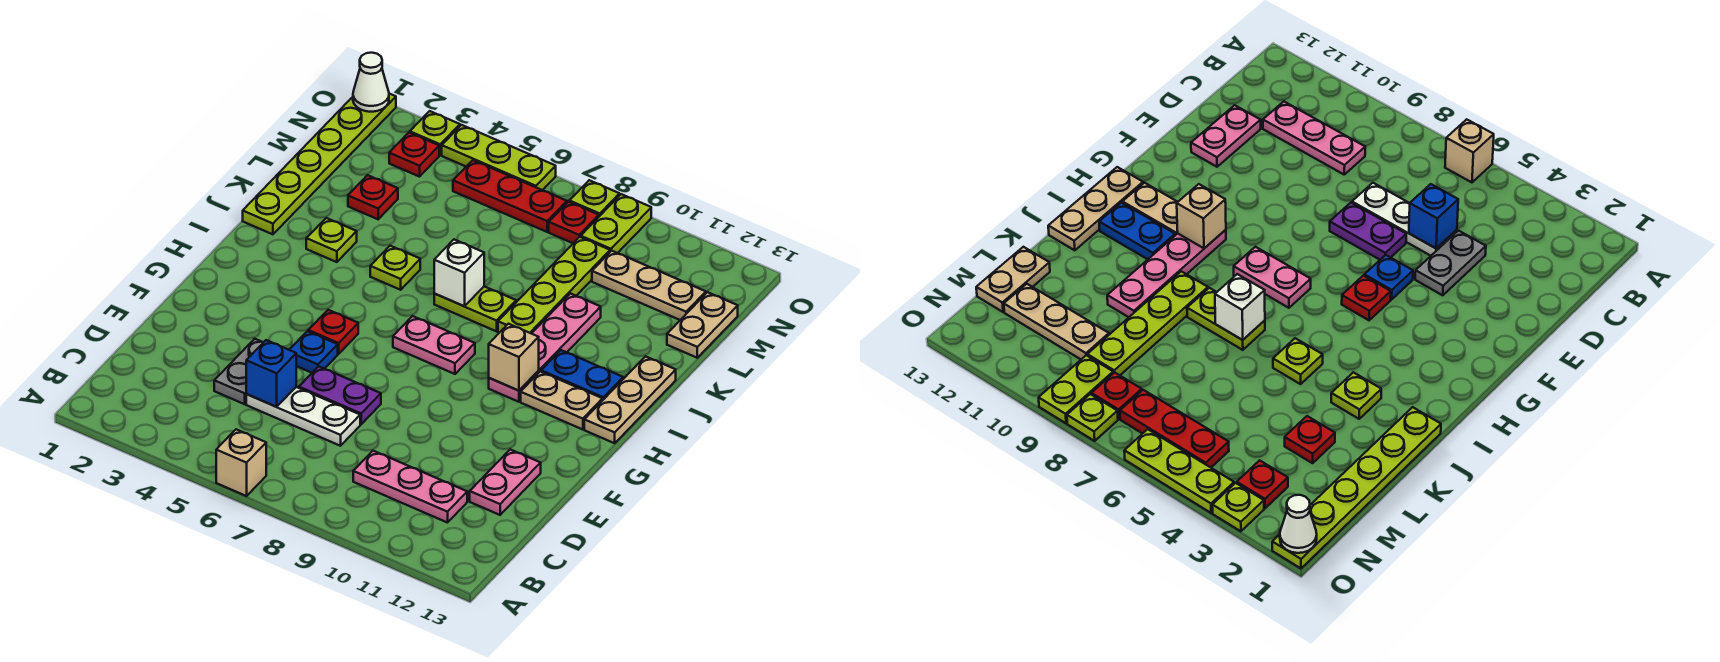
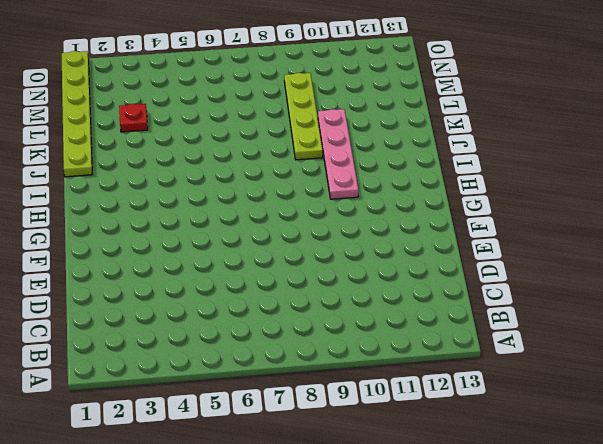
none -> tan 1x1 brick [216,429,266,496]
none -> pink 1x3 plate [353,451,467,523]
none -> grey 1x2 plate [214,339,263,404]
none -> white 1x3 plate [246,387,360,446]

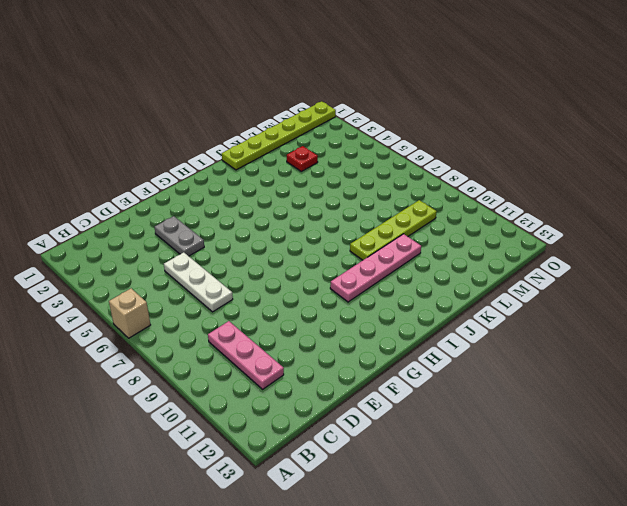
grey 1x2 plate [155,216,204,256] -> grey 1x2 plate turned to [214,339,263,404]
none -> pink 1x2 plate [470,449,541,515]
none -> purple 1x2 plate [299,366,381,424]
none -> blue 1x1 plate [289,331,338,373]
none -> red 1x1 plate [308,310,358,354]

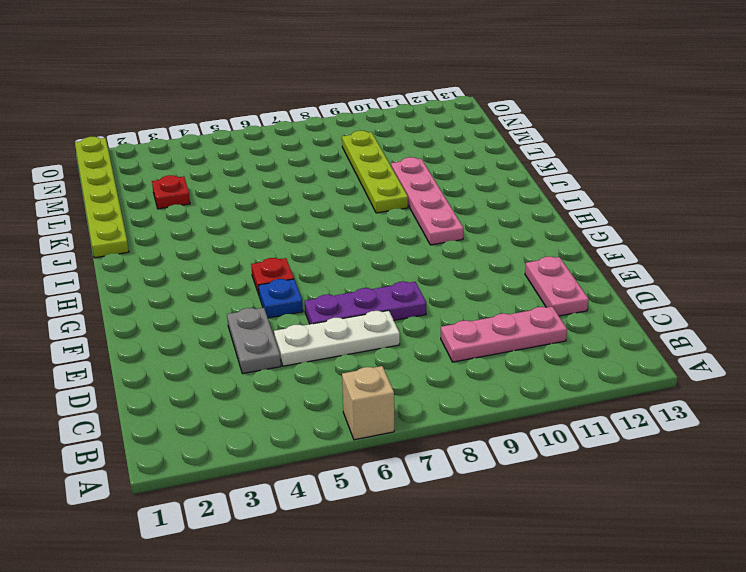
purple 1x3 plate [305,282,426,324] -> purple 1x2 plate [299,366,381,424]
none -> pink 1x2 plate [393,316,475,374]
none -> tan 1x2 plate [521,371,603,430]
none -> tan 1x3 plate [584,356,676,443]
none -> blue 1x2 plate [541,350,623,400]

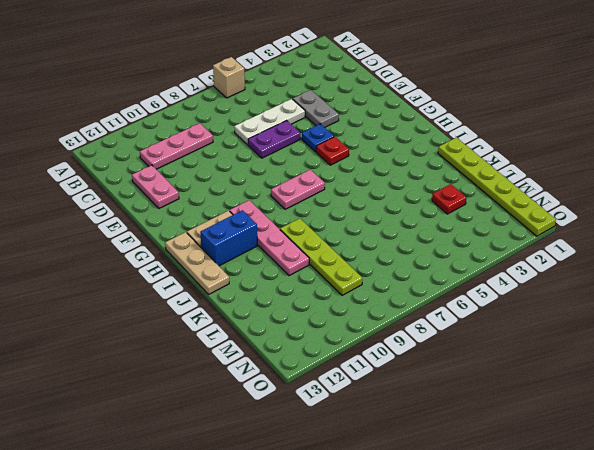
blue 1x2 brick [200,210,257,266] -> blue 1x2 plate [541,350,623,400]
none -> lime 1x1 plate [306,218,357,262]
none -> lime 1x1 plate [370,246,420,290]
none -> lime 1x2 plate [434,286,516,331]
none -> tan 1x2 plate [667,292,738,358]

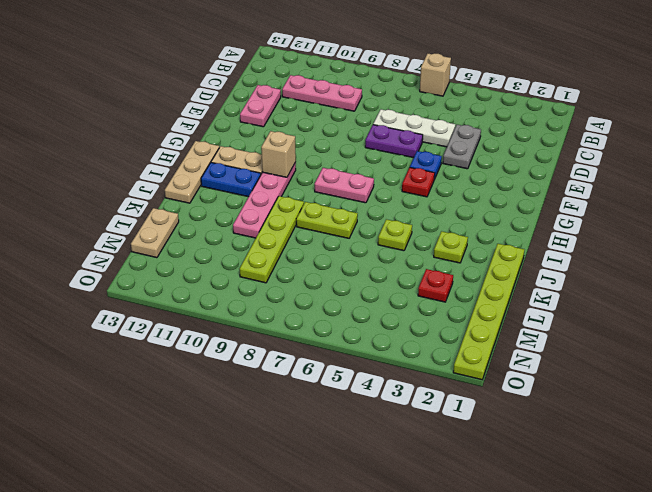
none -> tan 1x3 plate [592,251,706,320]
none -> red 1x1 plate [389,133,439,177]
none -> red 1x3 plate [453,160,567,232]
none -> red 1x1 plate [549,202,599,243]

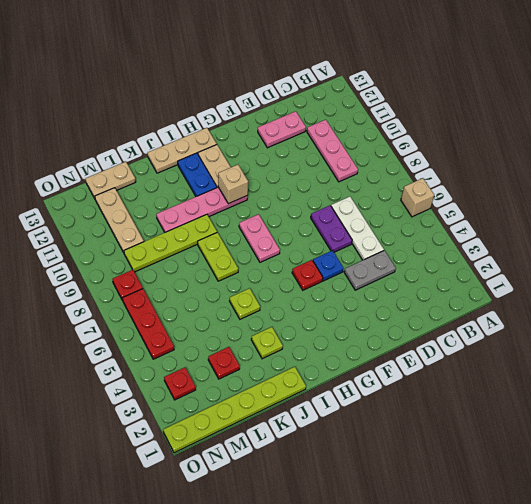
none -> lime 1x2 plate [581,194,651,253]
none -> lime 1x1 plate [410,111,460,155]
none -> lime 1x3 plate [442,125,556,190]
none -> lime 1x1 plate [569,180,620,216]

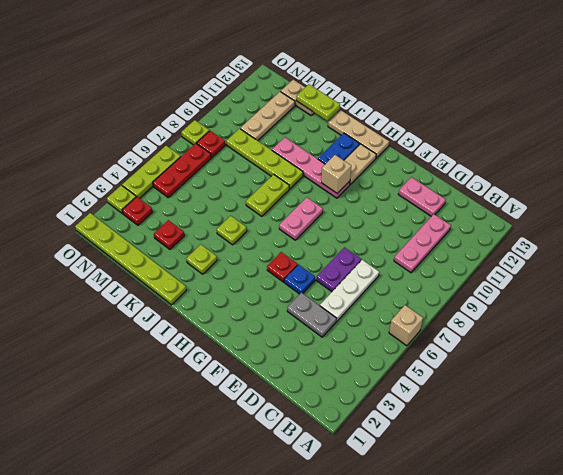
lime 1x2 plate [296,84,340,121] -> lime 1x2 plate moved to [581,194,651,253]
none -> blue 1x1 brick [246,340,296,407]
none -> white 1x1 brick [434,240,484,306]
none -> white 1x1 cone [353,53,389,112]

